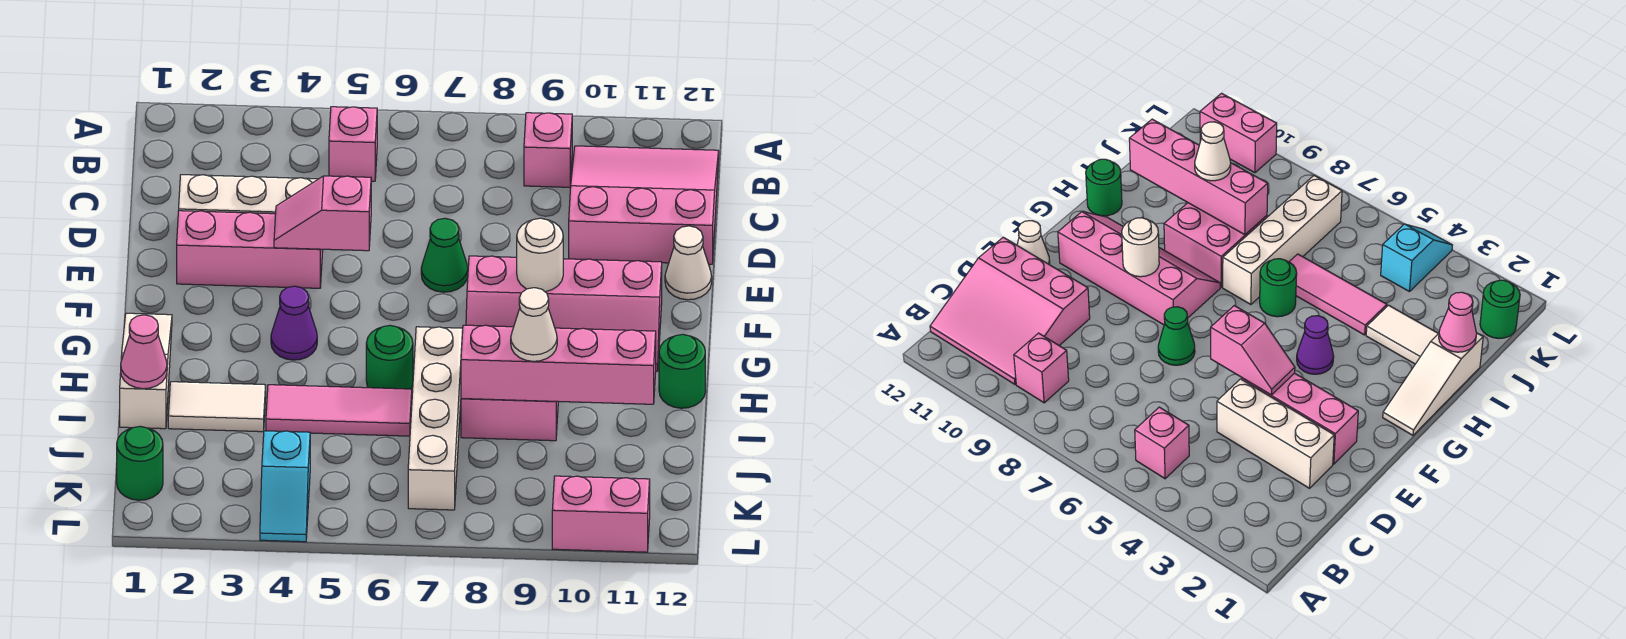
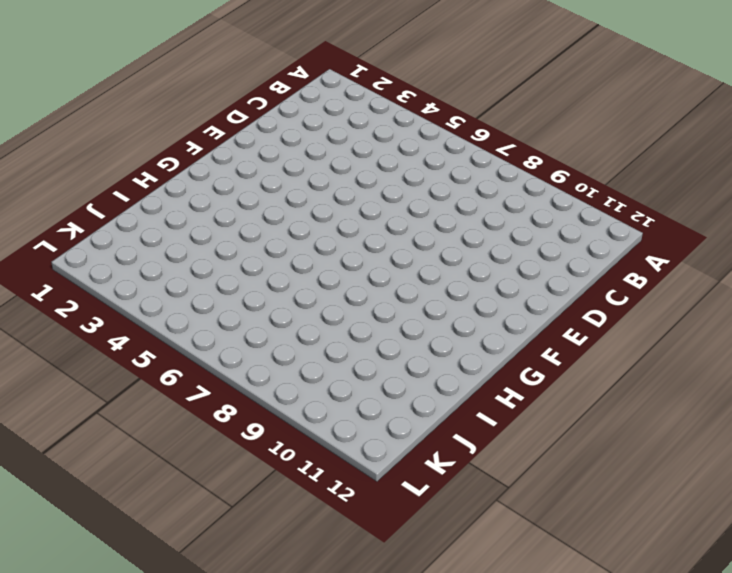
none -> pink 1x1 brick [329,107,377,181]
none -> pink 1x1 brick [524,113,572,187]
none -> pink 3x3 slope [569,146,719,264]

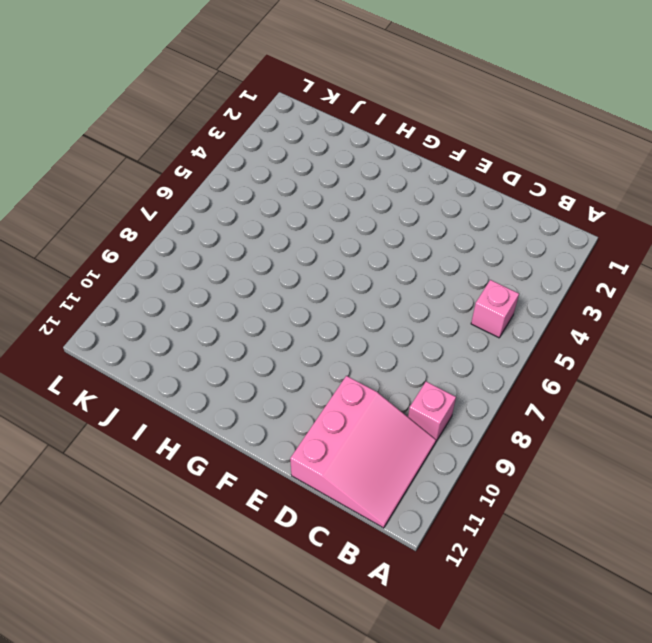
none -> white 1x3 brick [179,175,323,252]
none -> pink 1x3 brick [177,211,322,288]
none -> green 1x1 cone [421,218,468,292]

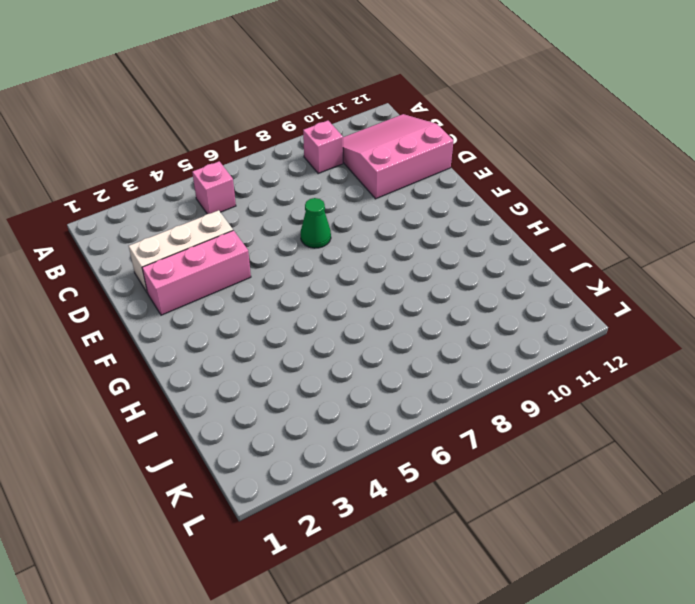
none -> white 1x1 cone [665,226,712,300]
none -> pink 2x4 slope [466,256,662,371]
none -> white 1x3 slope [120,313,172,429]

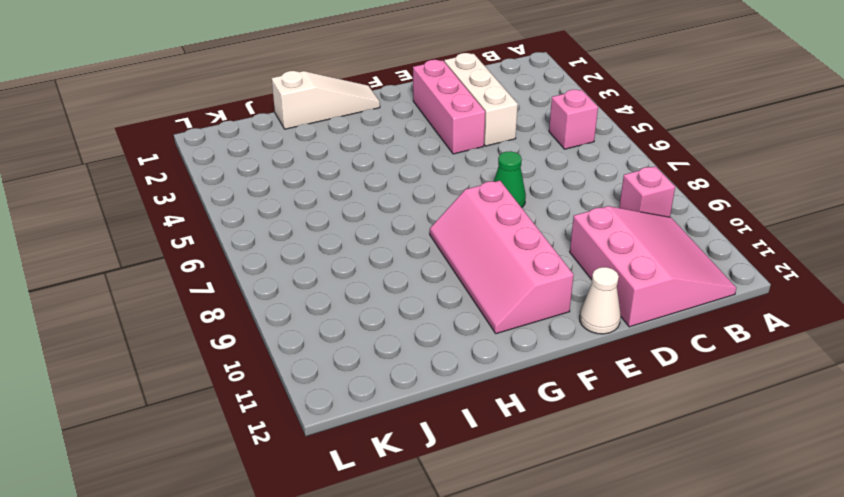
none -> purple 1x1 cone [271,286,317,360]
none -> green 1x1 round brick [366,325,413,389]
none -> white 1x4 brick [408,327,463,510]

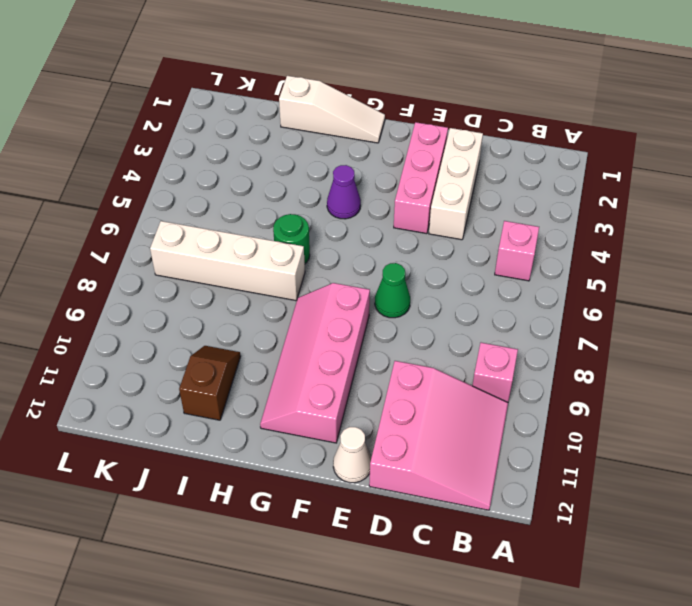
brown 1x2 slope [179,346,241,420] -> none
none -> pink 2x2 brick [461,399,558,441]
none -> green 1x1 round brick [659,334,705,408]
none -> white 1x2 tile [168,382,266,432]

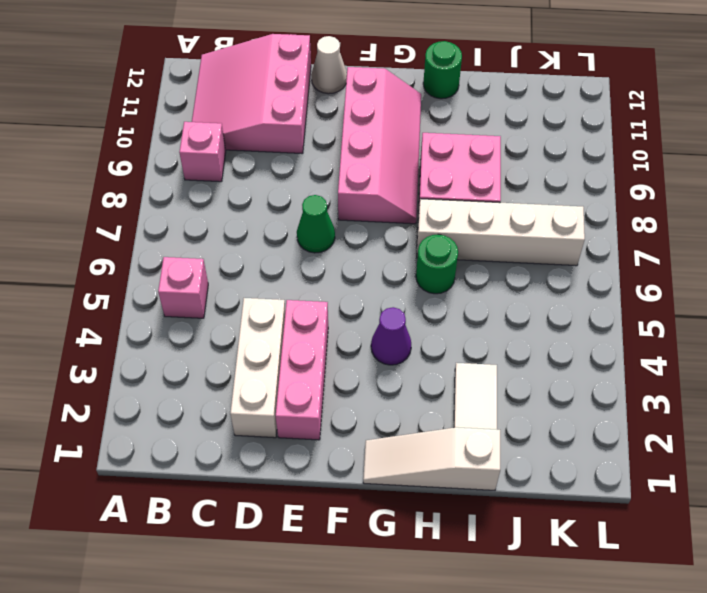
none -> pink 1x3 tile [266,385,412,436]
none -> green 1x1 round brick [117,426,163,500]
none -> cyan 1x2 slope [260,431,310,542]

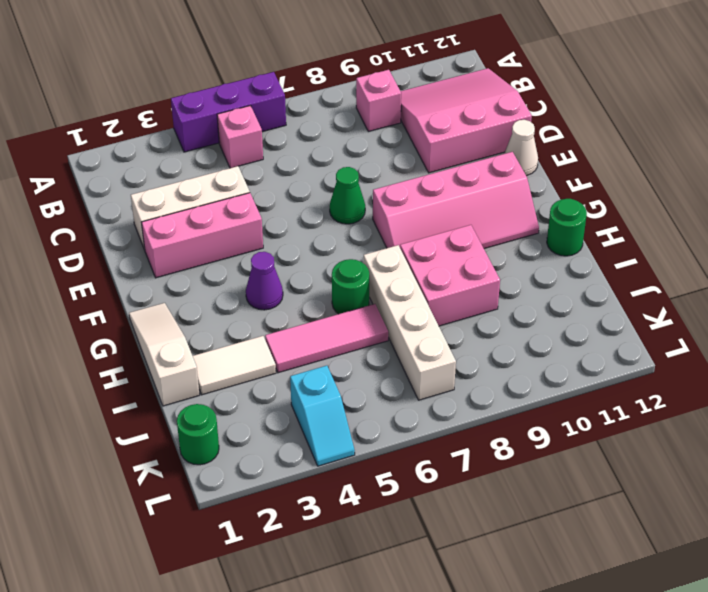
purple 1x3 brick [171,72,286,152] -> none
none -> pink 1x2 brick [552,476,650,552]
none -> pink 1x2 slope [274,176,371,251]
none -> white 1x1 round brick [517,218,563,292]

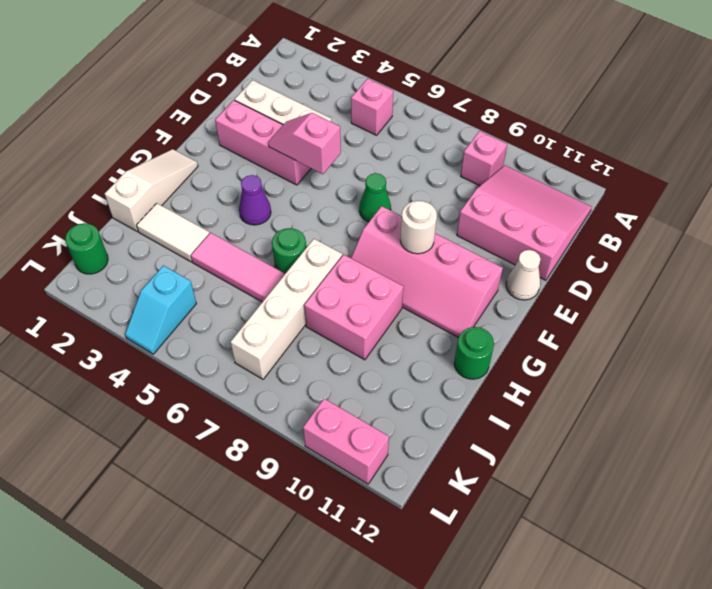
none -> pink 1x1 cone [121,315,167,389]
none -> pink 1x4 brick [461,325,656,404]
none -> white 1x1 cone [511,288,557,361]

